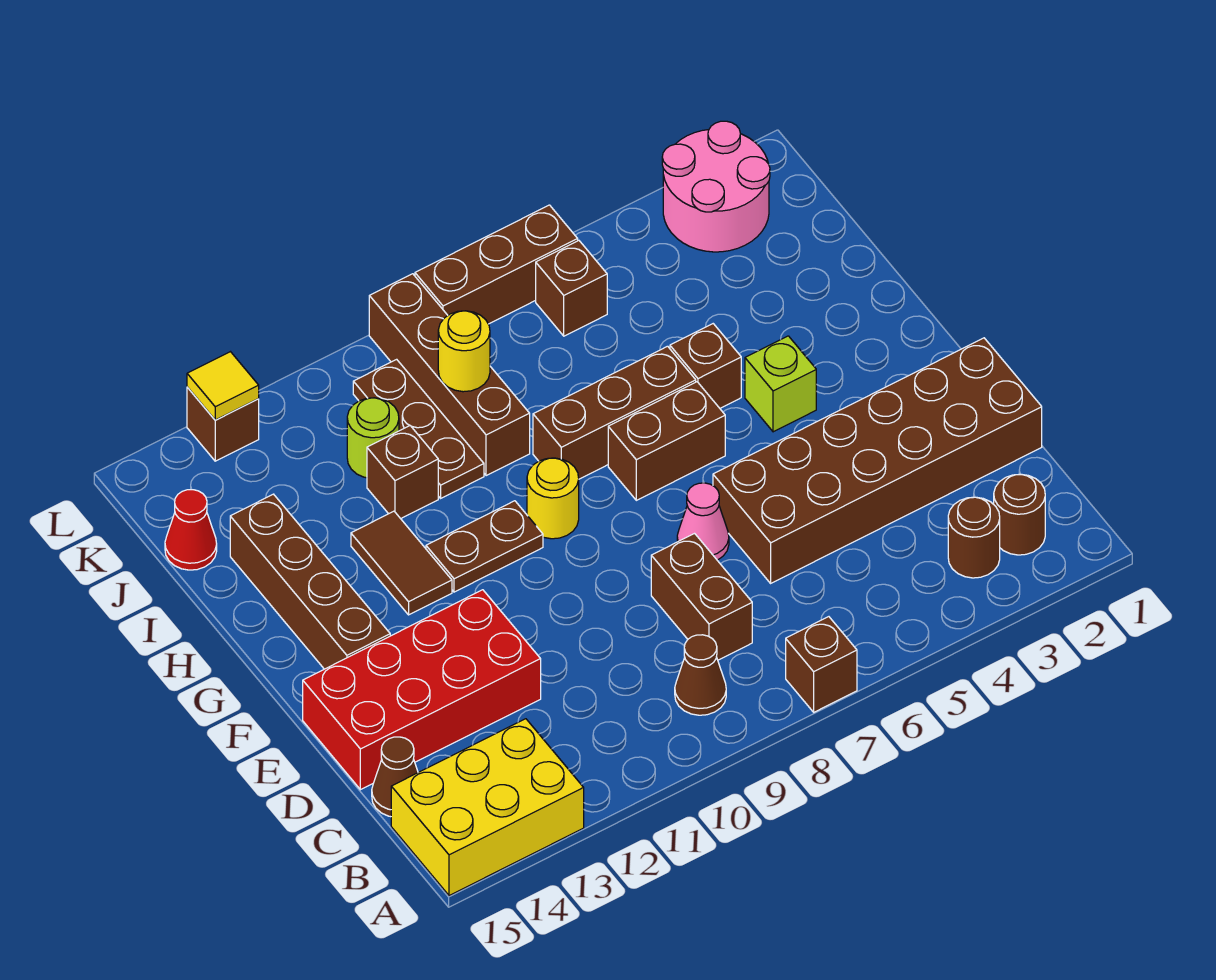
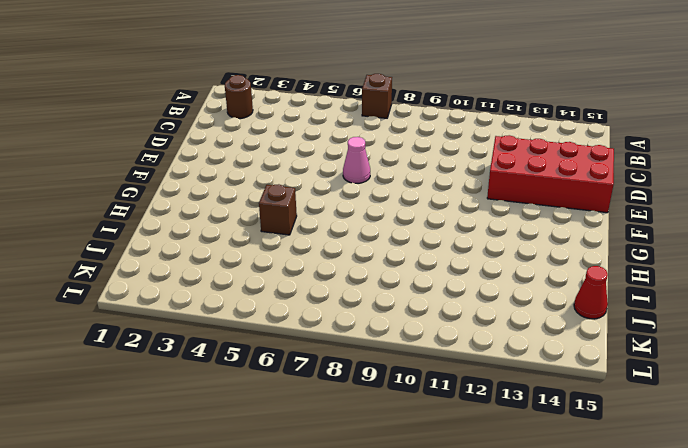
none -> yellow 2x3 brick [391,719,584,896]
none -> brown 1x1 round brick [948,497,1000,578]
none -> brown 1x1 cone [675,635,726,715]

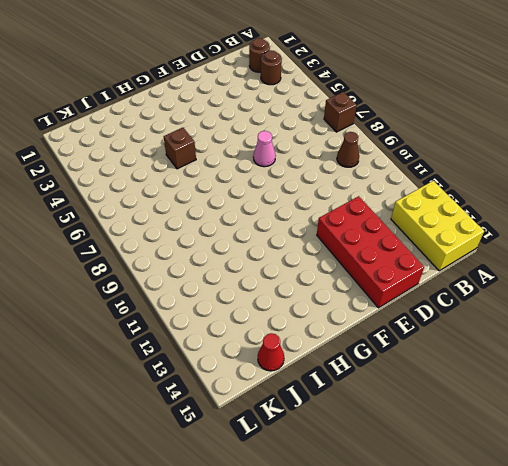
none -> brown 1x2 brick [651,534,752,660]
none -> brown 1x1 cone [372,737,418,817]
none -> brown 2x6 brick [713,338,1042,583]

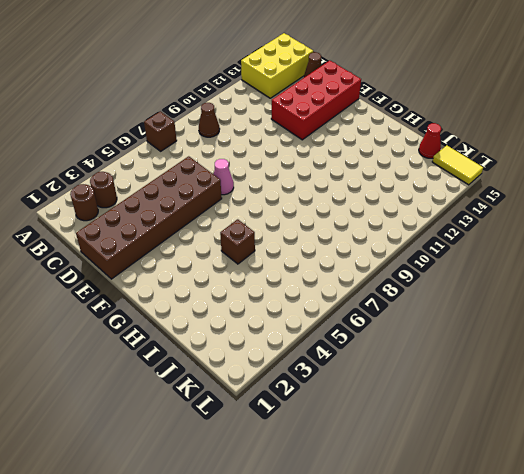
yellow 1x2 tile [432,145,483,185] -> none
none -> brown 1x2 brick [651,534,752,660]
none -> brown 1x4 brick [230,494,390,669]
none -> lime 1x1 brick [745,336,816,432]

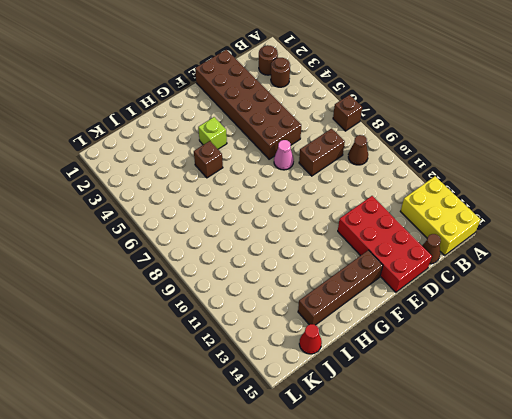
none -> brown 1x2 brick [608,382,725,500]
none -> yellow 1x1 round brick [527,458,579,539]
none -> brown 1x2 plate [426,501,543,592]

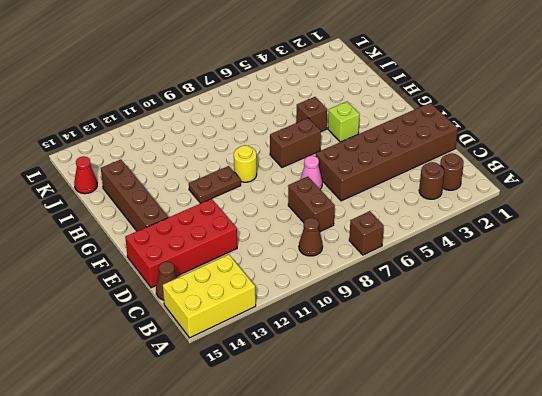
none -> brown 1x2 tile [351,511,452,615]
none -> brown 1x3 brick [533,346,696,479]
none -> brown 1x4 brick [369,274,530,476]

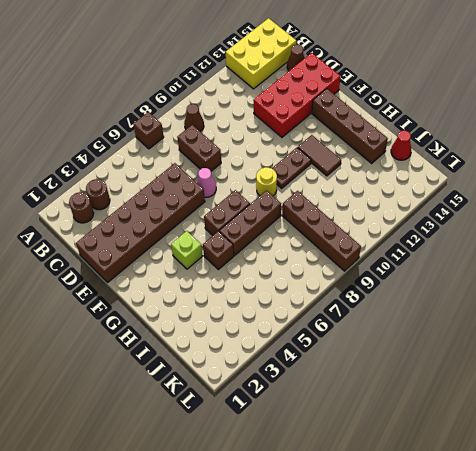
none -> brown 1x3 plate [353,359,484,498]
none -> brown 1x1 brick [367,426,438,519]
none -> lime 1x1 round brick [347,398,399,478]

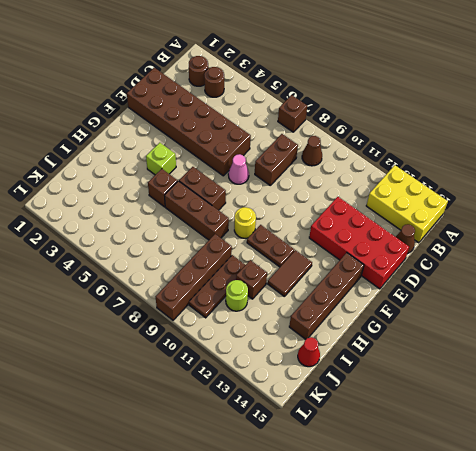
none -> pink 2x2 round brick [662,121,770,252]
none -> brown 1x1 brick [536,241,607,336]
none -> brown 1x3 brick [415,205,578,324]

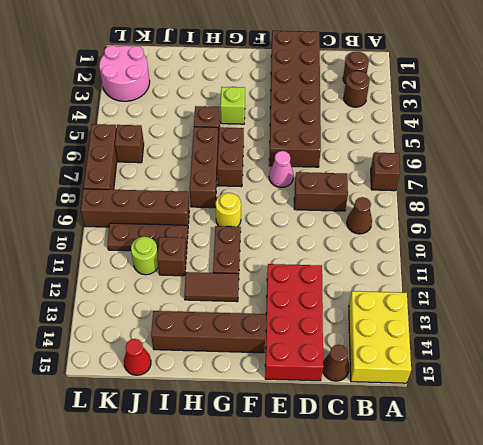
none -> brown 1x1 brick [187,387,259,461]
none -> yellow 1x1 round brick [438,311,490,392]
none -> yellow 1x1 tile [187,352,259,420]

